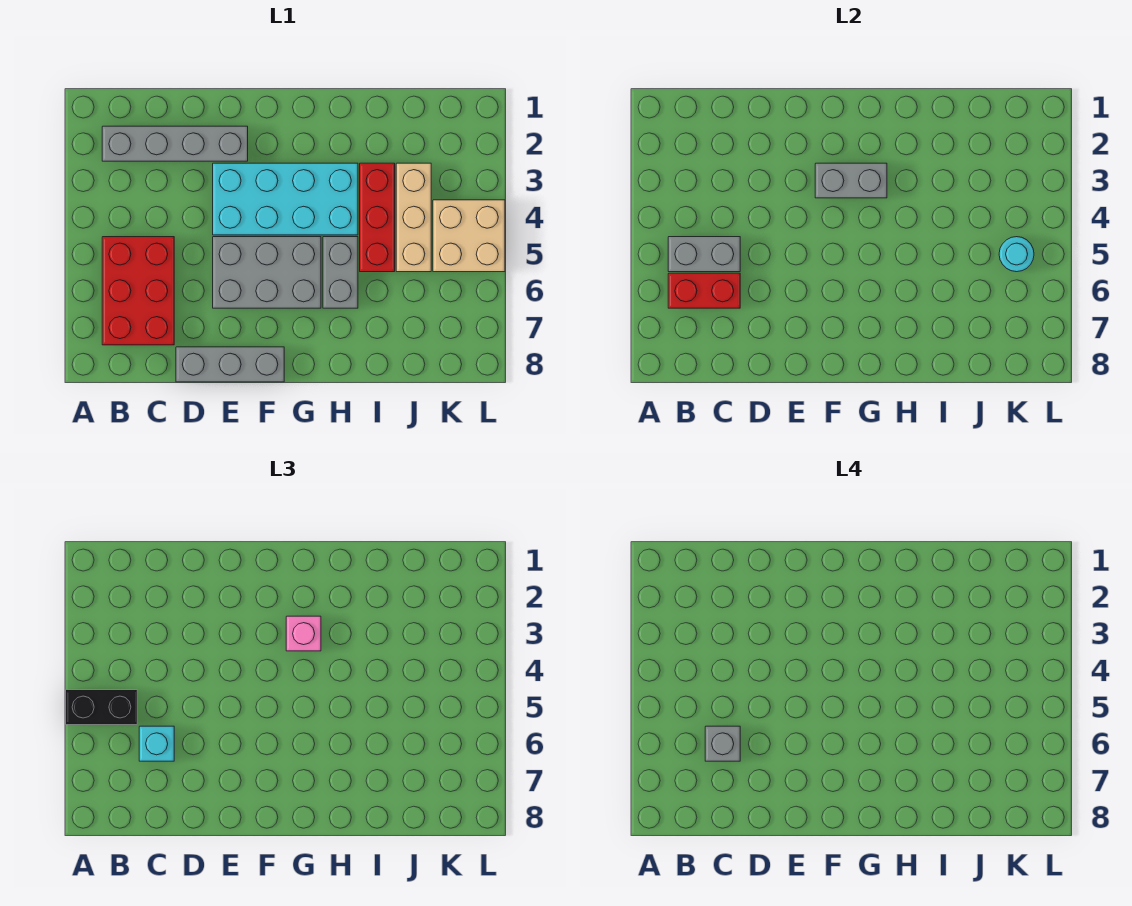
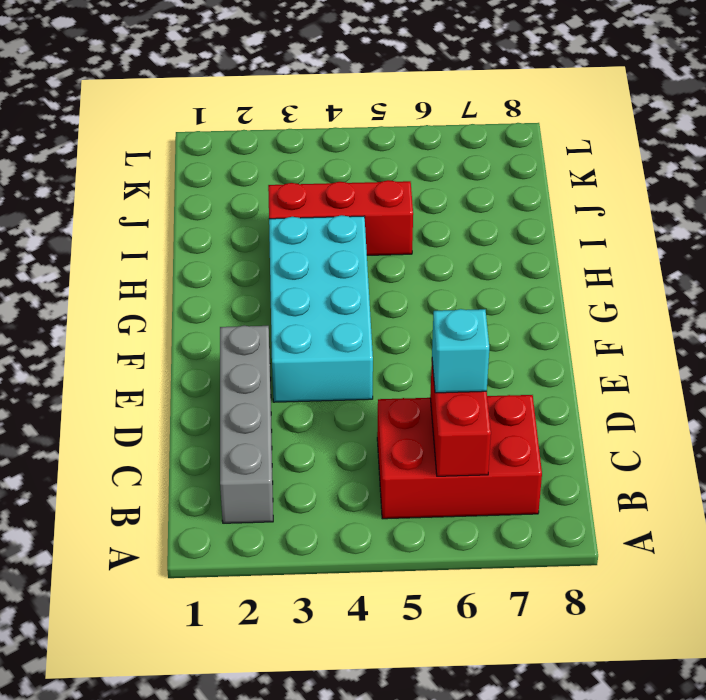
none -> grey 1x3 brick [176,347,284,382]
none -> grey 2x3 brick [213,237,321,308]
none -> grey 1x2 brick [323,237,358,308]

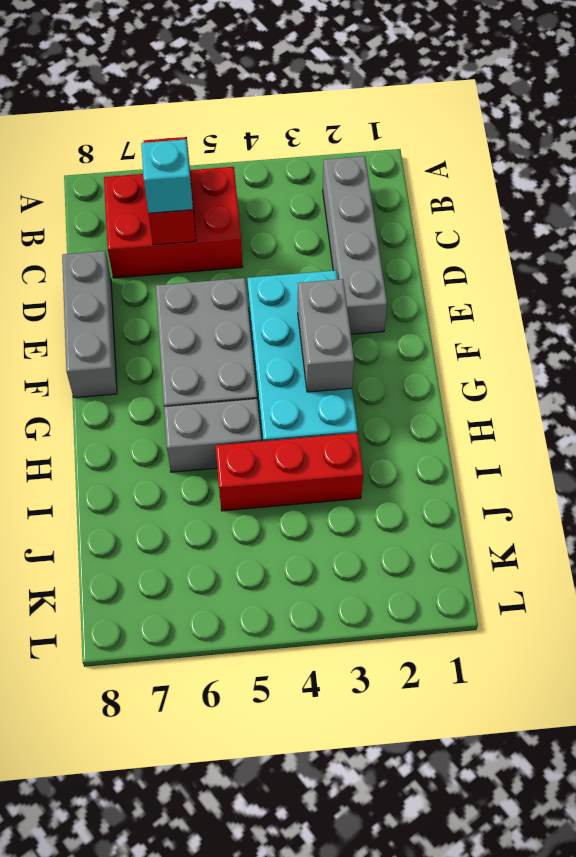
none -> tan 1x3 brick [396,163,431,272]
none -> tan 2x2 brick [433,200,505,272]
none -> grey 1x2 brick [668,237,740,272]

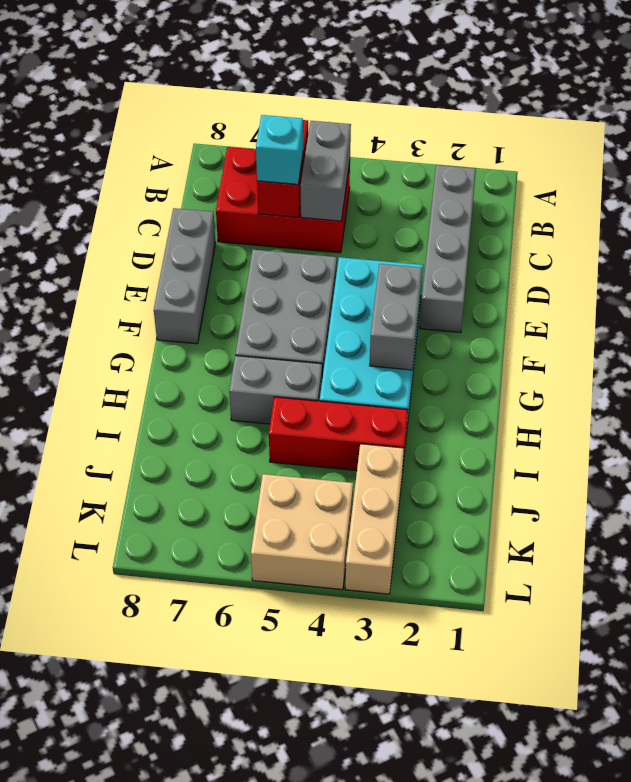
tan 1x3 brick [345,444,404,594] -> tan 1x3 brick turned to [396,163,431,272]
none -> cyan 1x1 round brick [999,237,1034,272]
none -> black 1x2 brick [66,690,137,725]
none -> pink 1x1 brick [286,616,321,651]

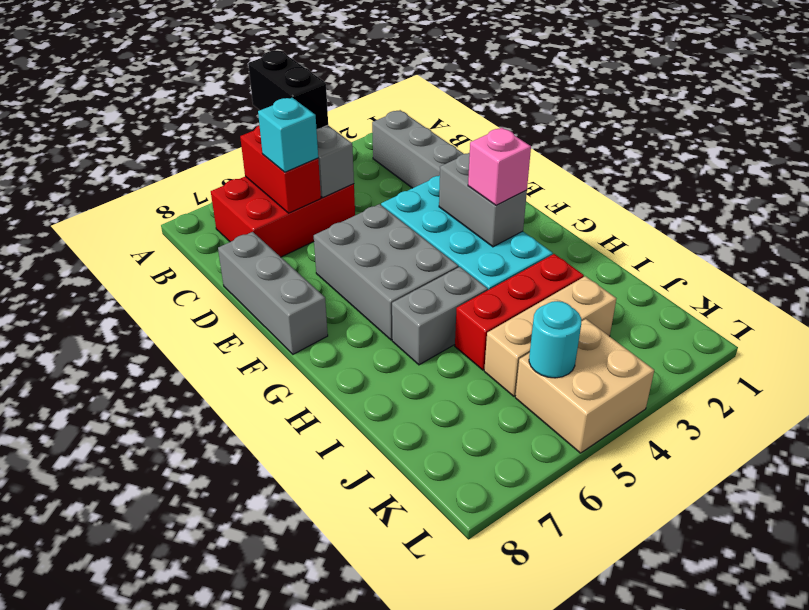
none -> grey 1x1 brick [705,726,740,761]

